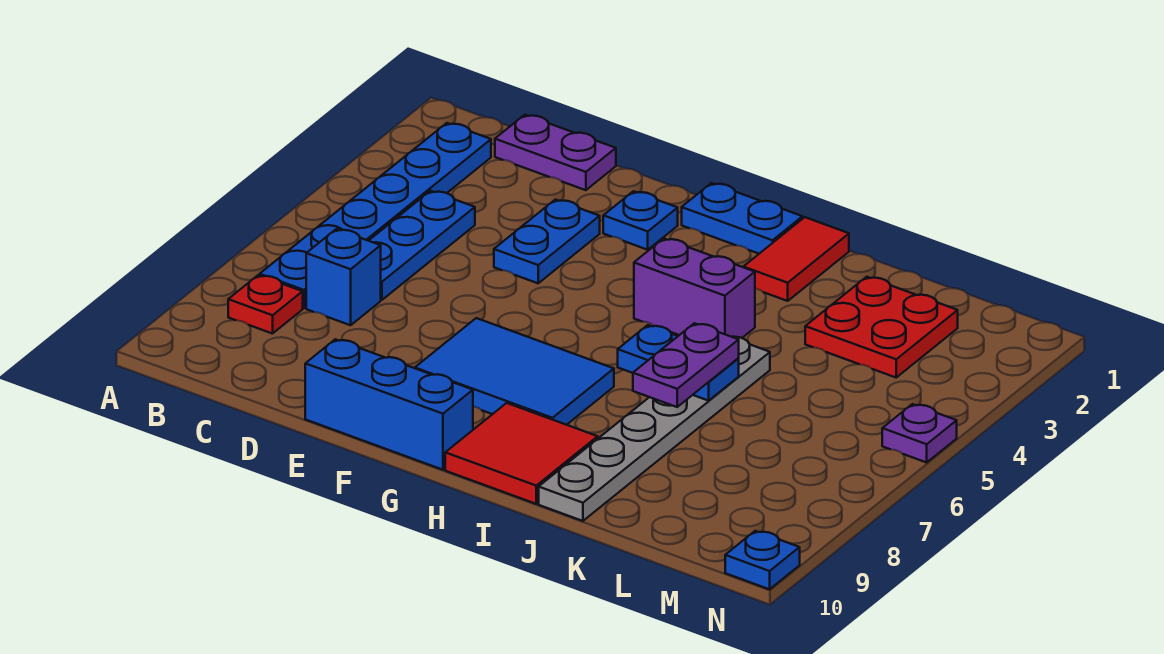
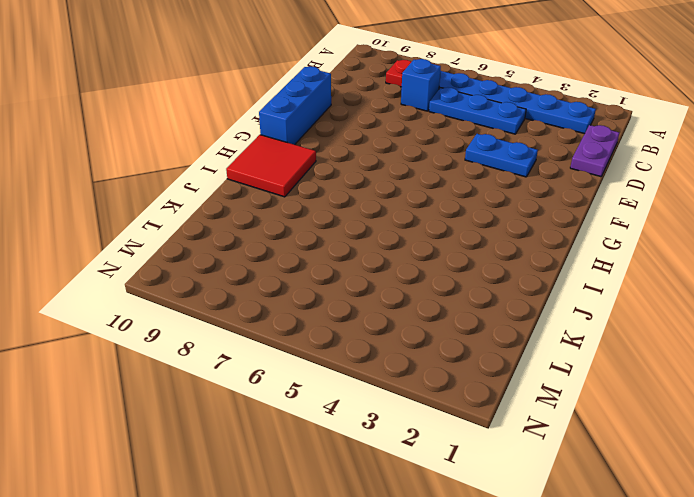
none -> blue 1x1 plate [603,191,678,250]
none -> blue 2x3 tile [415,318,614,425]
none -> blue 1x2 plate [682,183,802,254]

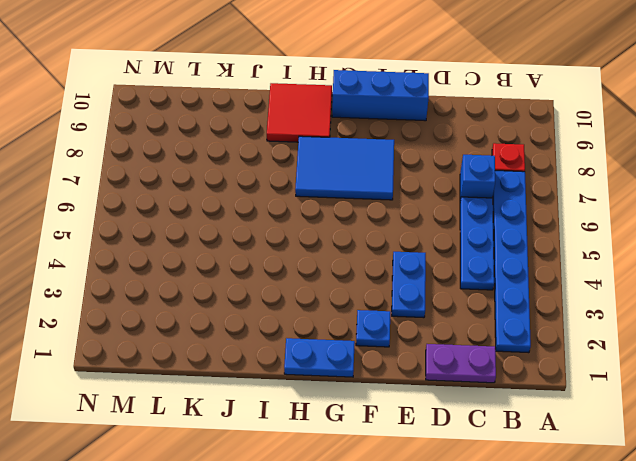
none -> purple 1x2 brick [634,239,755,338]
none -> red 1x2 tile [743,217,849,301]
none -> grey 1x6 plate [539,337,770,521]

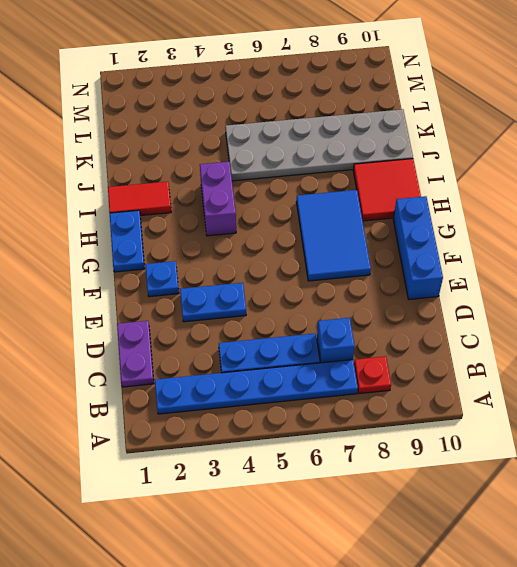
grey 2x6 plate [225,109,413,181] -> grey 1x6 plate [539,337,770,521]
none -> red 2x2 plate [805,277,958,377]
none -> purple 1x1 plate [882,404,957,462]
none -> blue 1x1 plate [725,531,800,589]

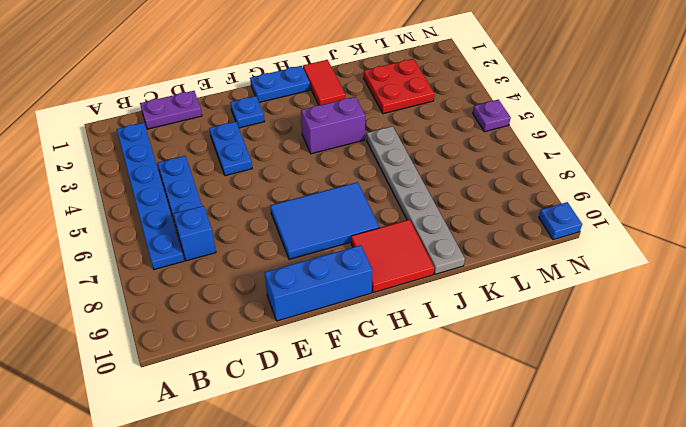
none -> red 1x1 plate [228,275,303,334]
none -> blue 1x2 plate [618,325,739,401]
none -> purple 1x2 plate [633,323,739,407]

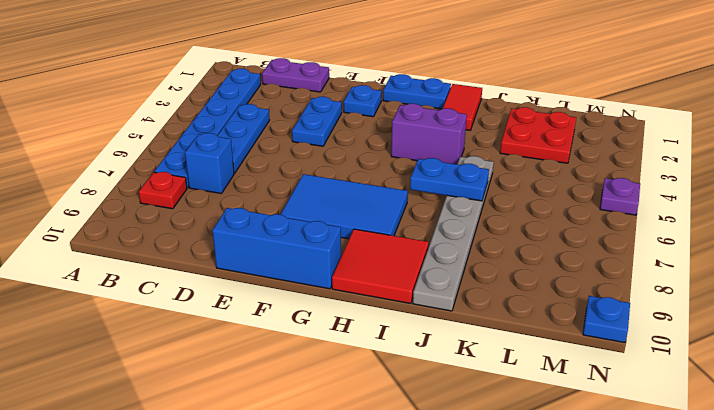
none -> purple 1x2 plate [633,323,739,407]

